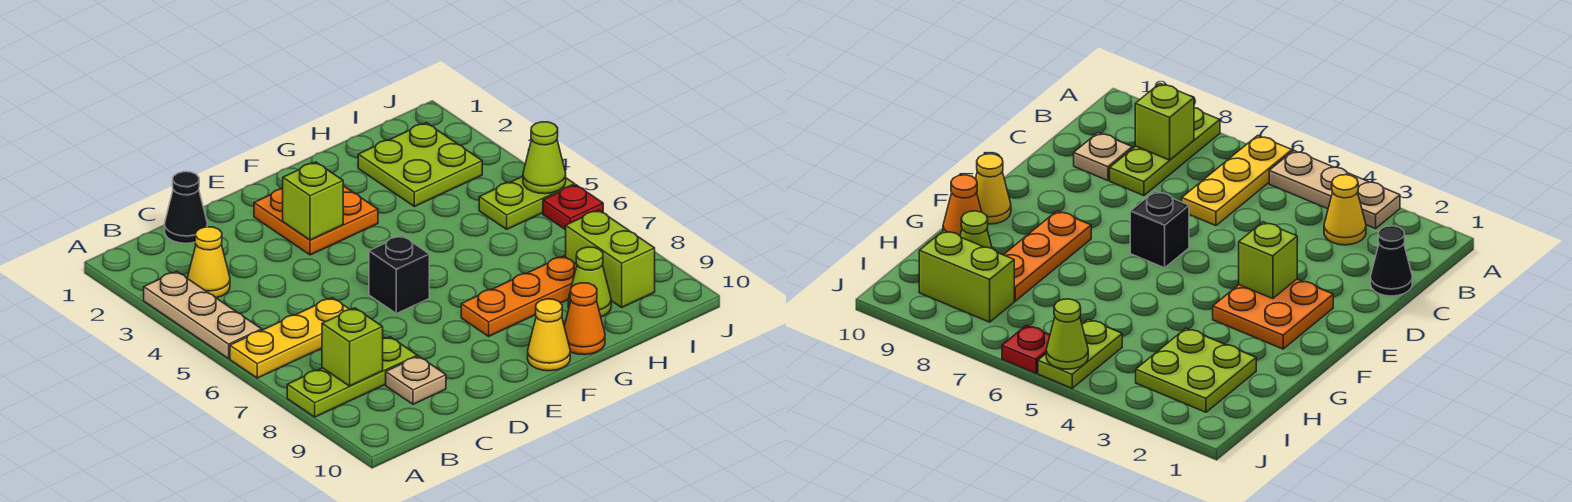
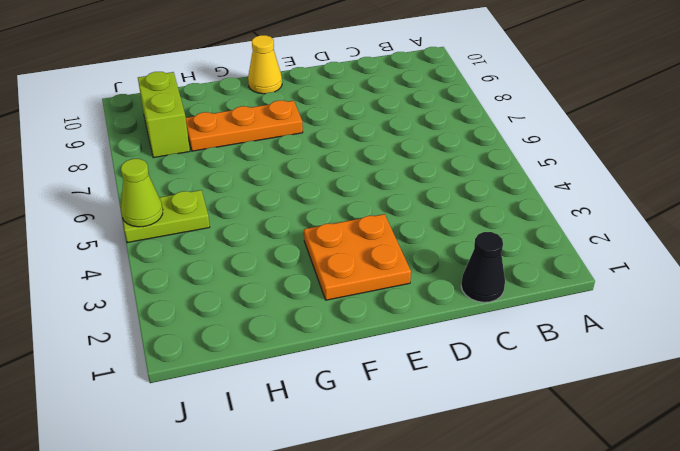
none -> tan 1x3 plate [144,271,262,359]
none -> yellow 1x3 plate [230,298,350,378]
none -> lime 1x3 plate [287,337,417,417]

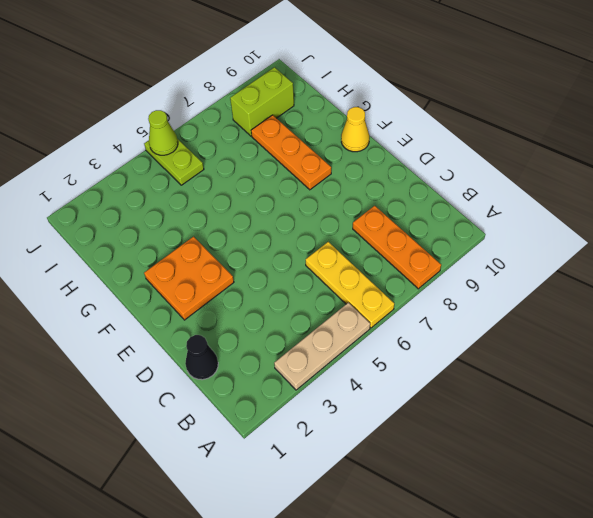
orange 1x3 plate [353,206,441,289] -> lime 1x3 plate [287,337,417,417]
none -> yellow 1x1 cone [188,227,230,298]
none -> tan 1x1 plate [386,356,446,404]
none -> black 1x1 brick [369,236,429,313]

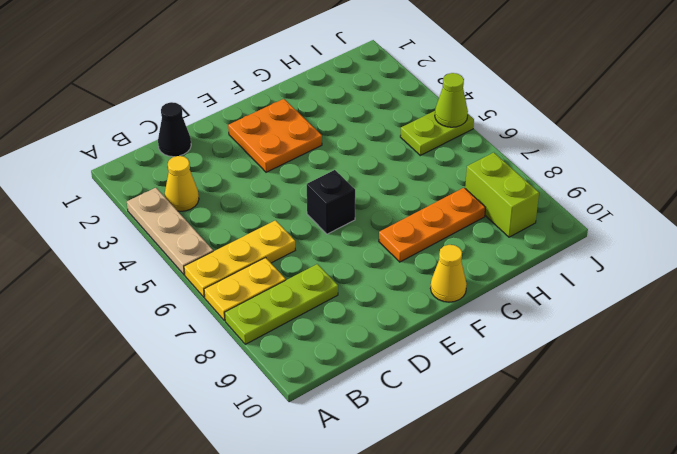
yellow 1x2 plate [204,258,286,321] -> none
none -> tan 1x1 plate [386,356,446,404]
none -> orange 1x1 cone [564,283,605,355]
none -> lime 2x2 plate [358,123,482,207]

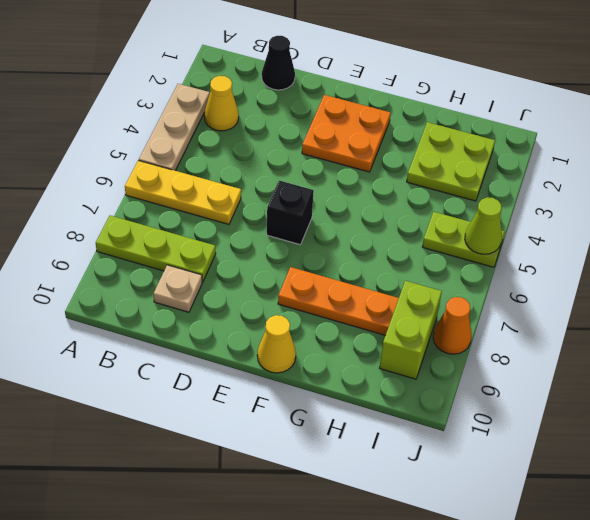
orange 1x1 cone [433,297,472,354] -> orange 1x1 cone moved to [564,283,605,355]
none -> lime 1x1 cone [568,247,611,317]
none -> red 1x1 plate [543,185,603,230]
none -> lime 1x1 brick [322,308,383,386]

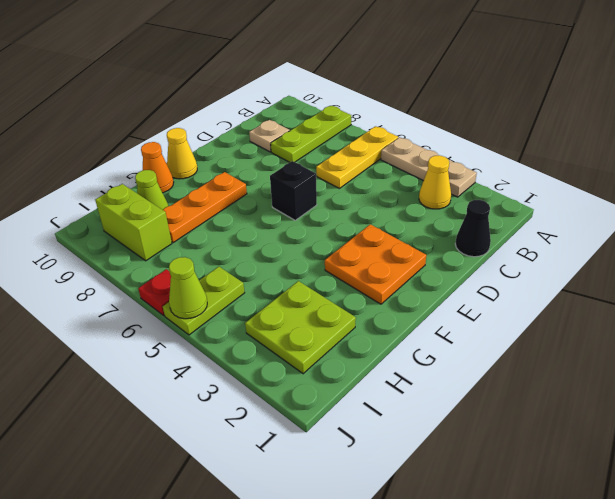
none -> lime 1x1 brick [322,308,383,386]
none -> lime 1x1 brick [283,162,343,240]

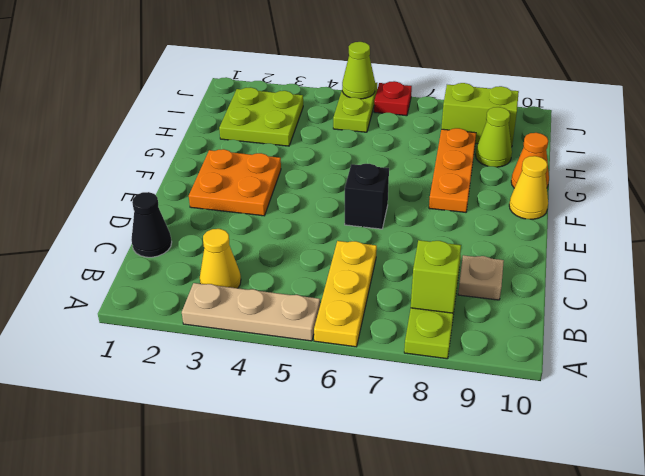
none -> lime 1x1 brick [283,162,343,240]

